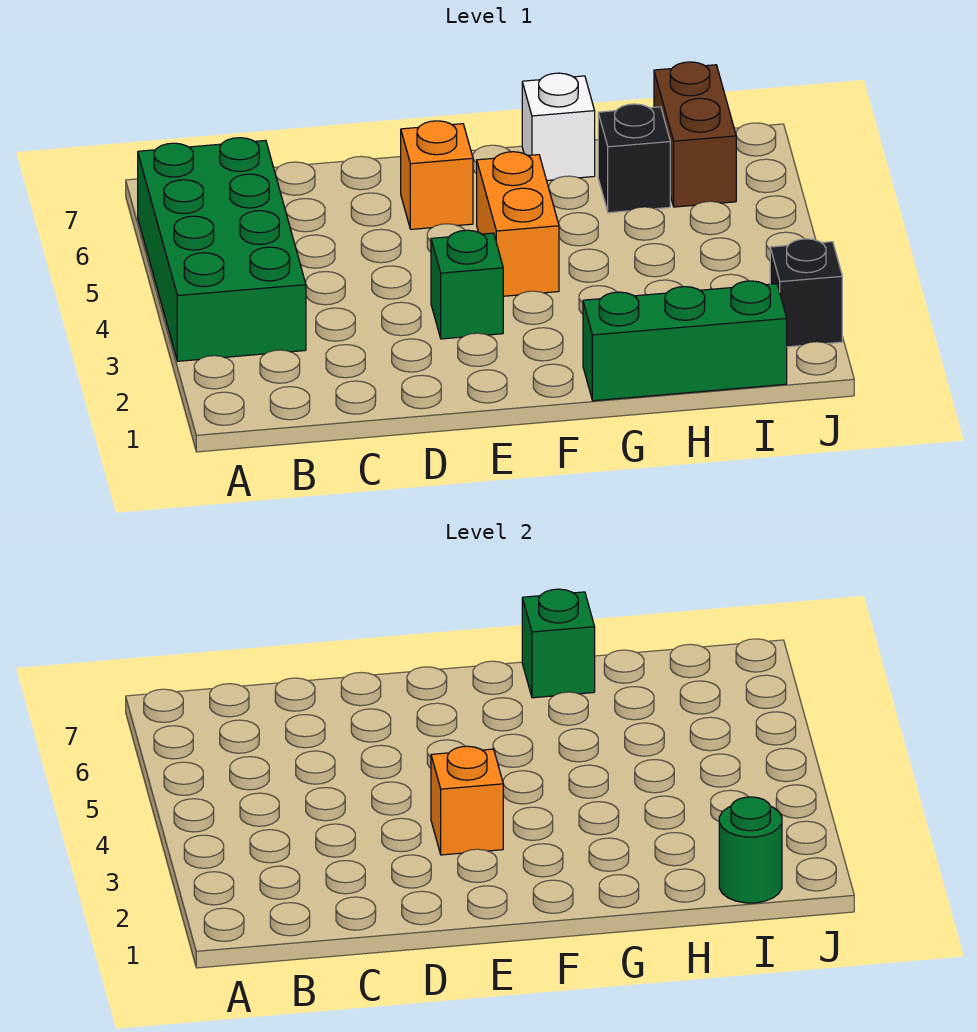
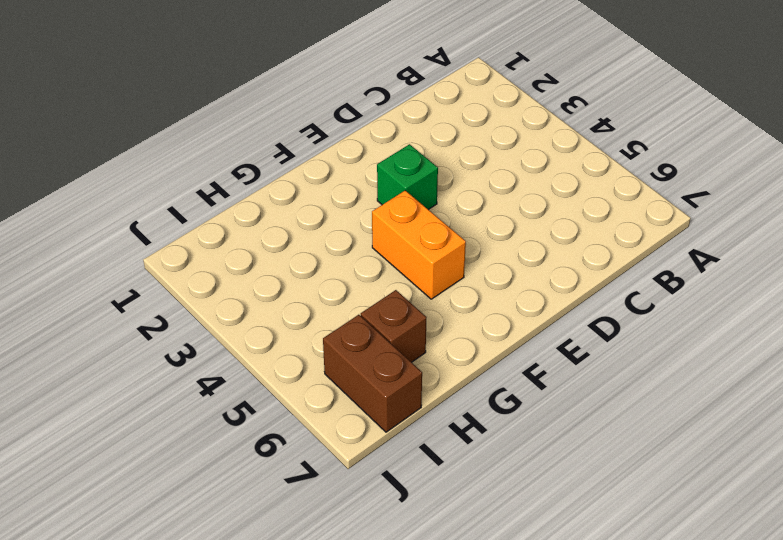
brown 1x1 brick [361,290,427,362] -> black 1x1 brick [598,104,670,213]
none -> green 2x4 brick [138,138,306,361]
none -> orange 1x1 brick [401,121,473,229]
none -> green 1x3 brick [583,281,787,401]

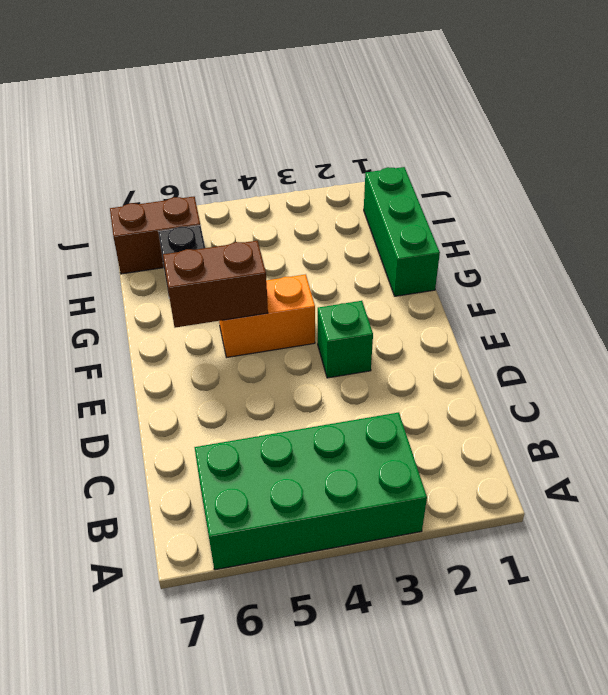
brown 1x2 brick [163,241,268,328] -> none
none -> orange 1x1 brick [401,121,473,229]
none -> white 1x1 brick [522,73,595,180]
none -> black 1x1 brick [770,239,842,347]

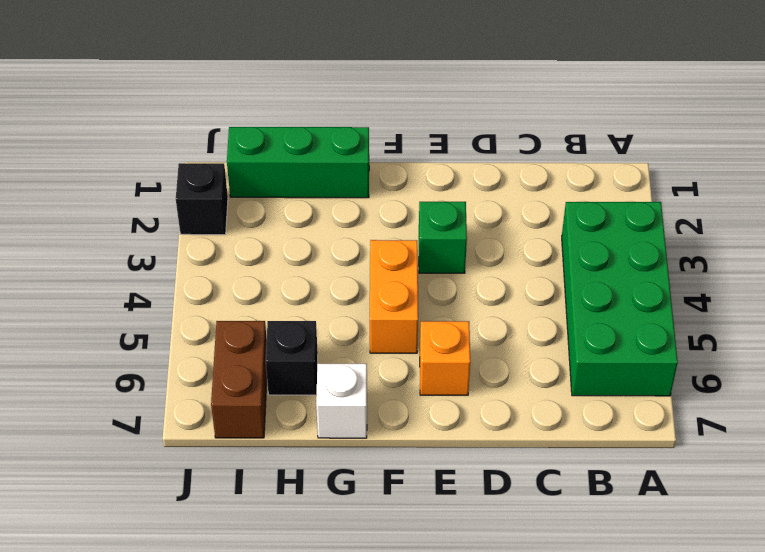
none -> orange 1x1 brick [431,746,503,855]
none -> green 1x1 brick [522,589,595,698]
none -> green 1x1 round brick [719,797,782,903]

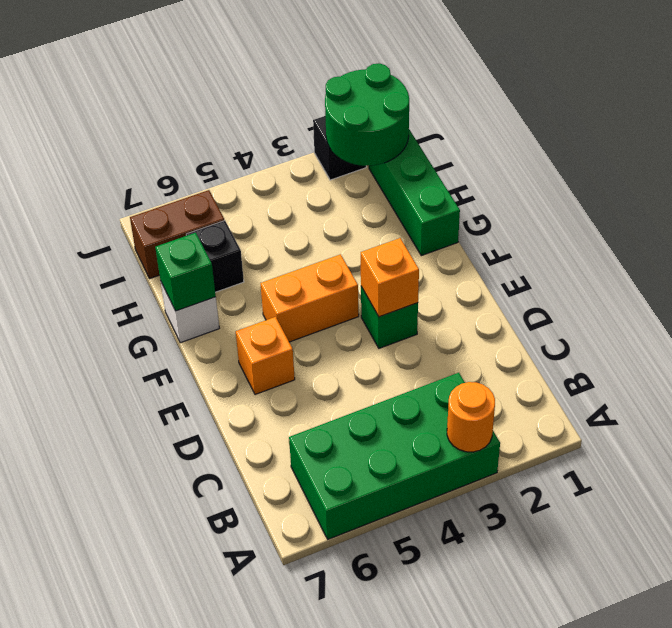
orange 1x1 round brick [447,382,495,452] -> none
green 2x2 round brick [325,63,409,166] -> green 1x1 round brick [719,797,782,903]

